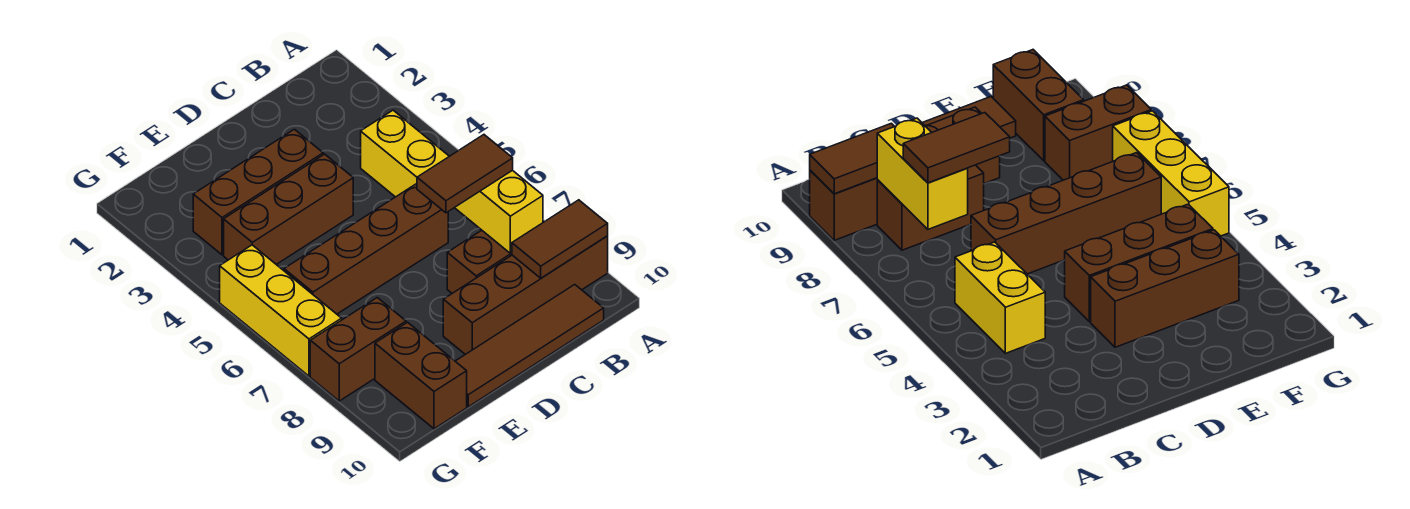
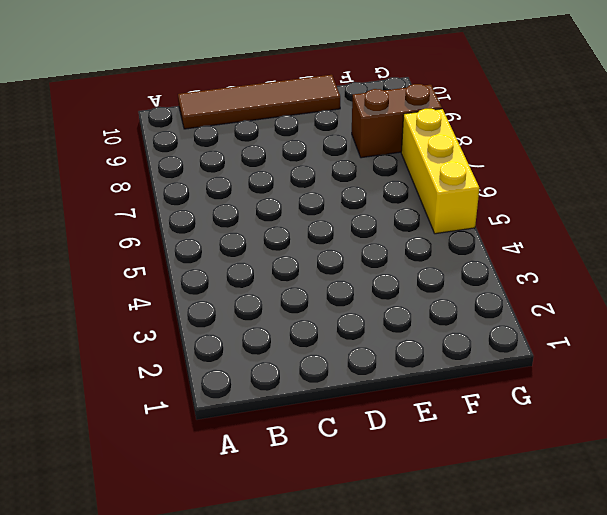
none -> brown 1x4 brick [443,236,608,354]
none -> yellow 1x2 brick [361,110,449,197]
none -> brown 1x2 brick [447,230,512,293]

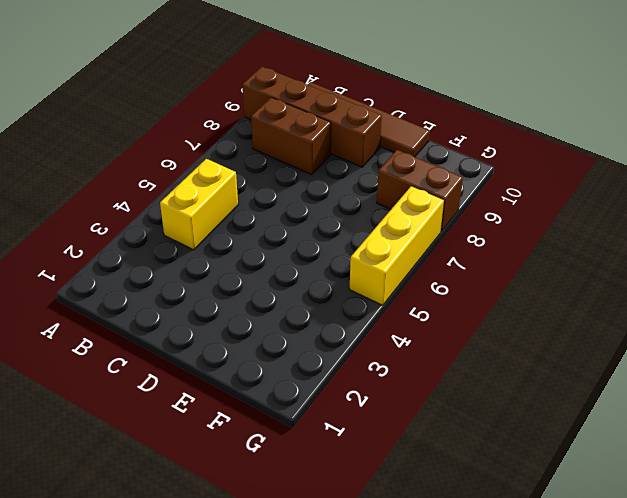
none -> brown 1x4 brick [284,184,448,314]
none -> brown 1x3 brick [193,129,323,255]
none -> brown 1x3 brick [224,154,353,264]

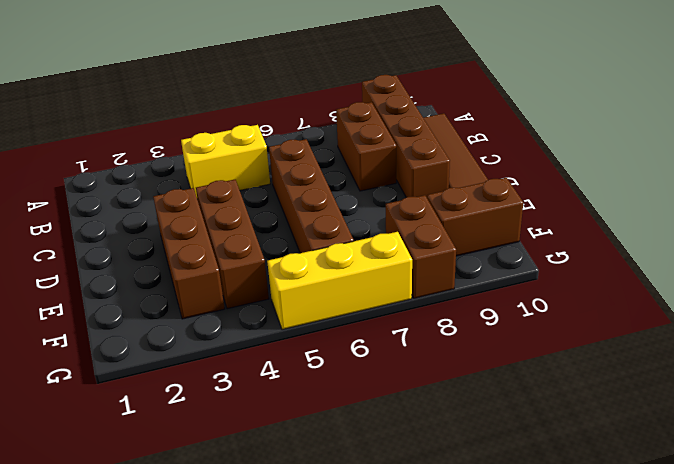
none -> brown 1x2 tile [512,200,608,278]
none -> yellow 1x2 brick [455,170,543,253]
none -> brown 1x2 tile [417,135,513,213]

